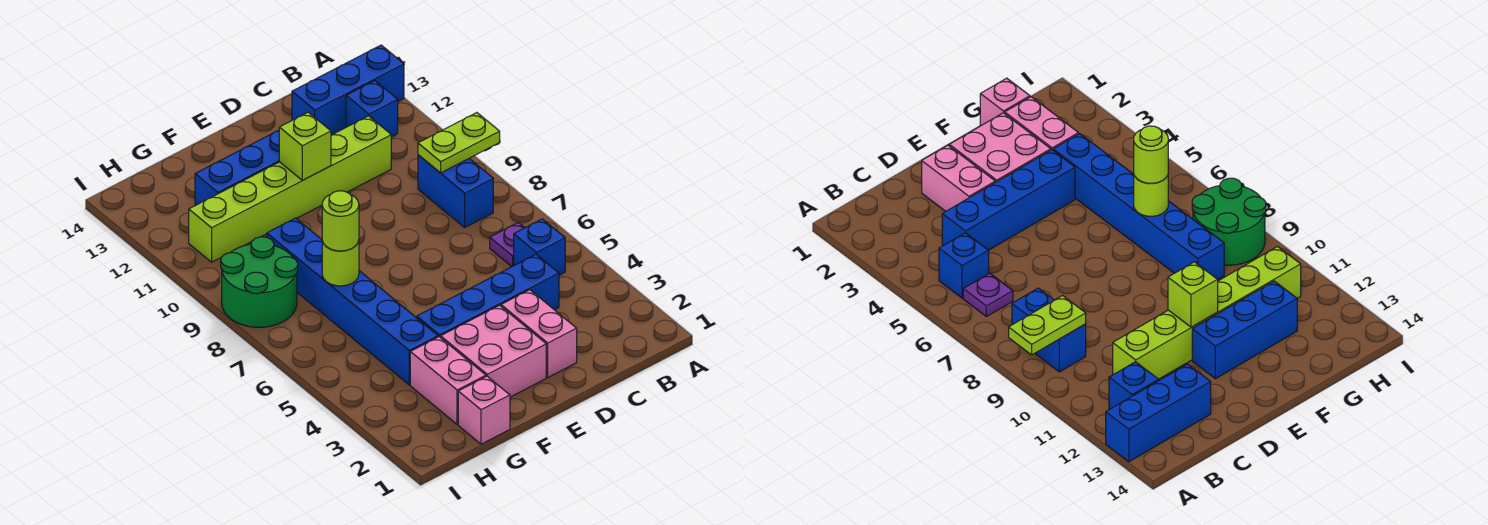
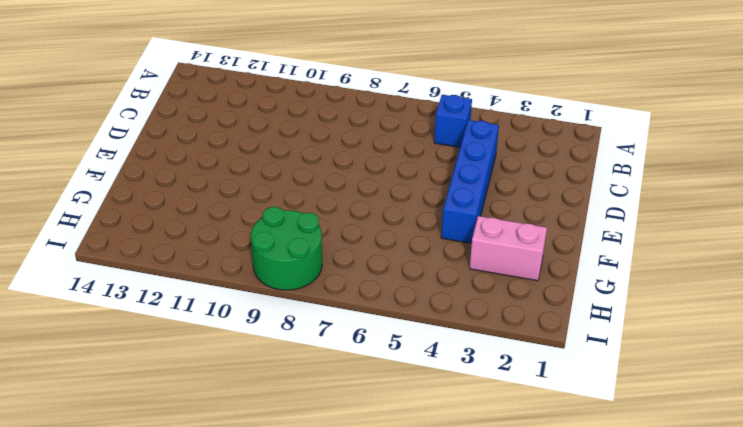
none -> blue 1x3 brick [292,45,404,135]
none -> purple 1x1 plate [490,222,525,267]
none -> blue 1x2 brick [418,155,493,227]

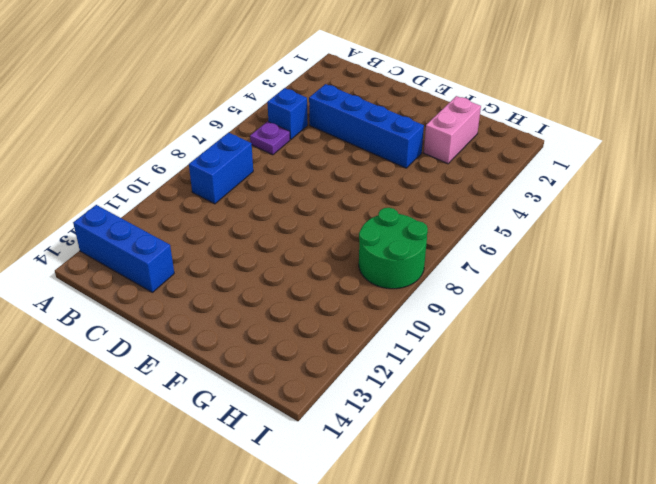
none -> blue 1x1 brick [346,81,398,137]
none -> lime 1x6 brick [189,116,391,262]
none -> pink 1x2 brick [501,290,577,377]

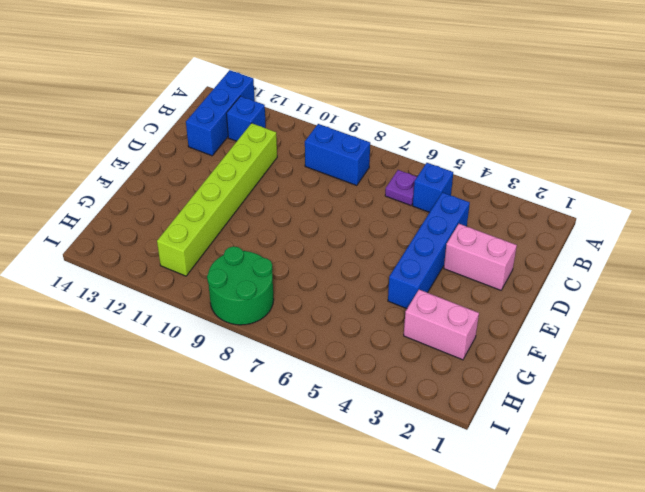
none -> pink 2x2 brick [441,305,546,397]
none -> blue 1x3 brick [195,130,279,206]
none -> pink 1x1 brick [458,376,510,444]

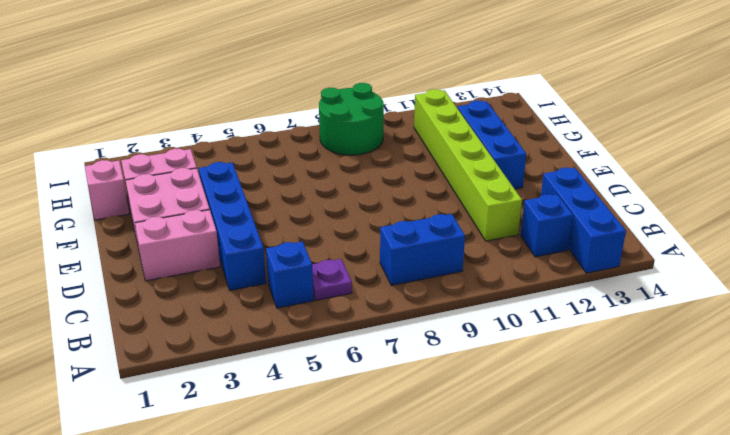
none -> blue 1x6 brick [267,218,438,385]
none -> lime 1x2 plate [418,113,500,173]
none -> lime 1x1 brick [279,112,331,180]

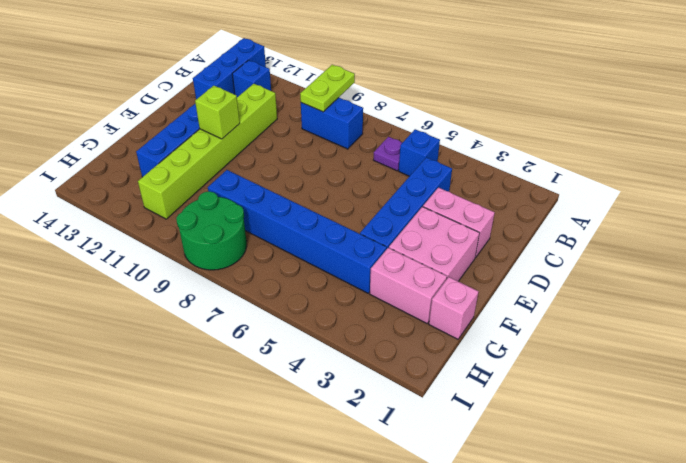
none -> lime 1x1 round brick [322,240,359,286]
none -> lime 1x1 round brick [322,191,359,251]

